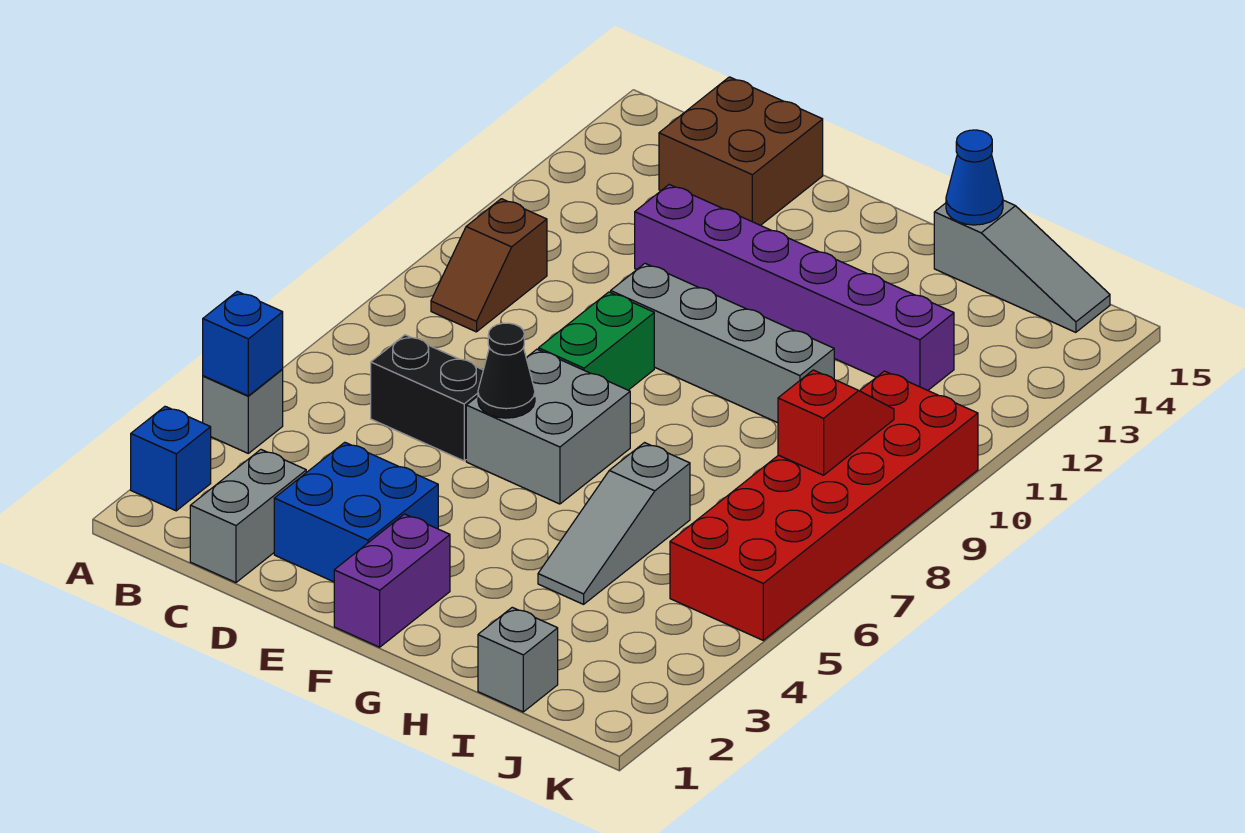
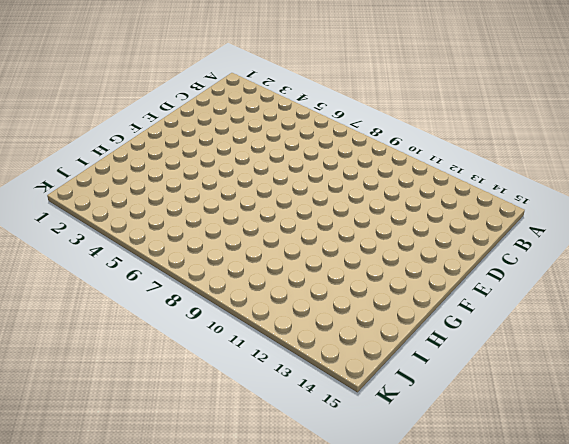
none -> blue 1x1 brick [131,406,211,511]
none -> grey 1x1 brick [203,370,283,453]
none -> brown 1x2 slope [431,199,547,332]

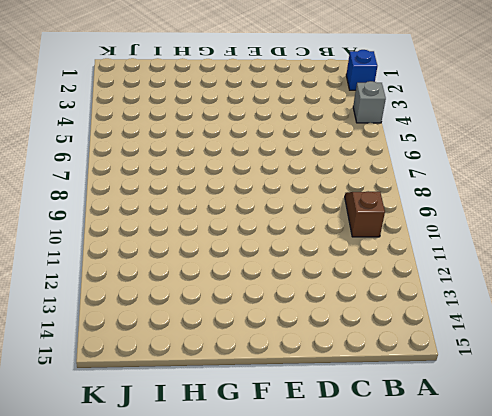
none -> grey 1x2 brick [190,450,306,583]
none -> black 1x2 brick [371,335,483,461]
none -> brown 2x2 brick [659,77,823,225]

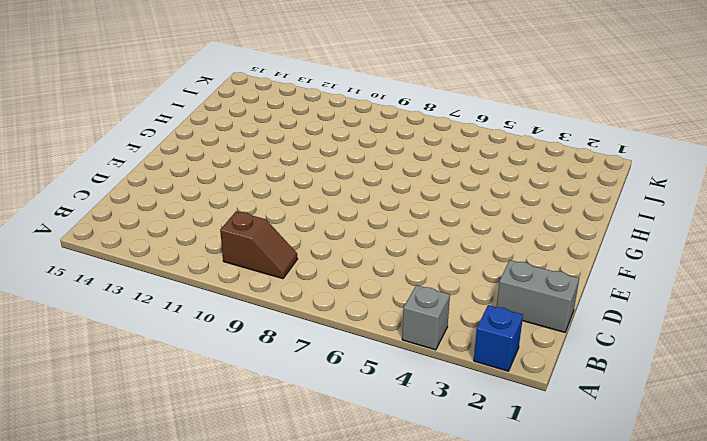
none -> black 1x2 brick [371,335,483,461]
none -> brown 2x2 brick [659,77,823,225]
none -> blue 2x2 brick [274,442,438,582]

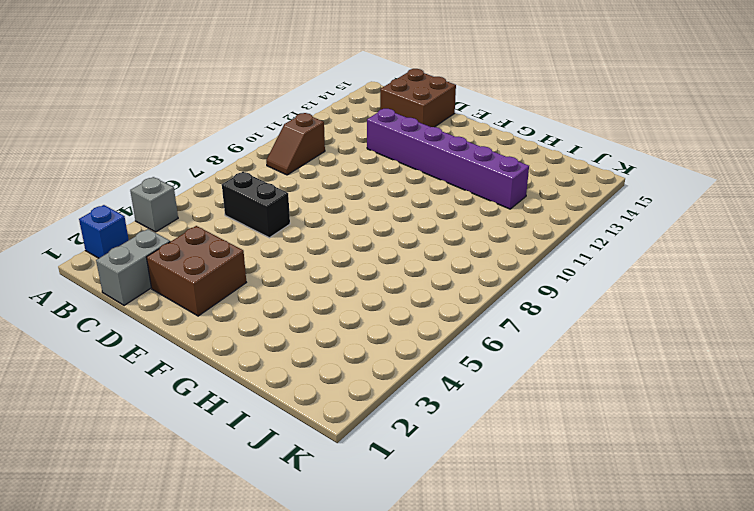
brown 2x2 brick [146,226,246,316] -> blue 2x2 brick [274,442,438,582]
none -> grey 2x2 brick [466,349,630,504]
none -> green 1x2 brick [539,292,654,390]
none -> grey 1x4 brick [611,263,834,423]

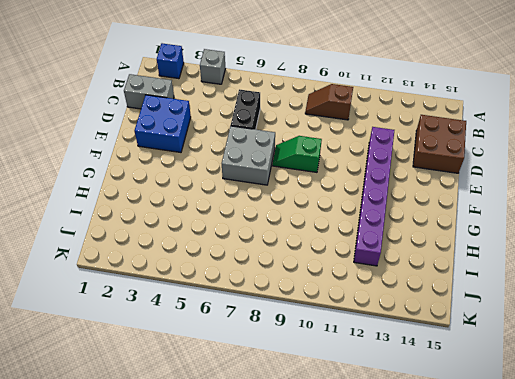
green 1x2 slope [272,136,322,172] -> green 1x2 brick [539,292,654,390]
none -> grey 1x4 brick [611,263,834,423]
none -> purple 1x2 brick [334,514,450,647]
none -> grey 1x3 slope [538,443,690,604]

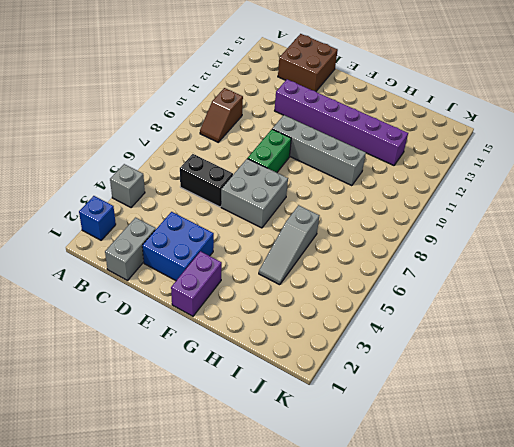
none -> grey 1x3 slope [934,200,1110,332]
none -> grey 1x1 brick [478,607,558,712]
none -> red 2x6 brick [670,371,978,640]

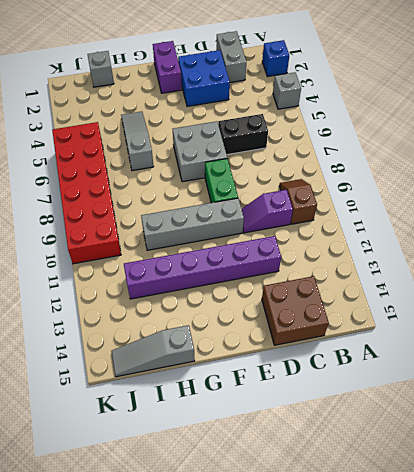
purple 1x2 slope [242,190,293,233] -> none
none -> blue 1x1 brick [203,291,283,396]
none -> black 1x1 cone [478,323,535,418]
none -> blue 1x1 cone [946,130,1003,225]

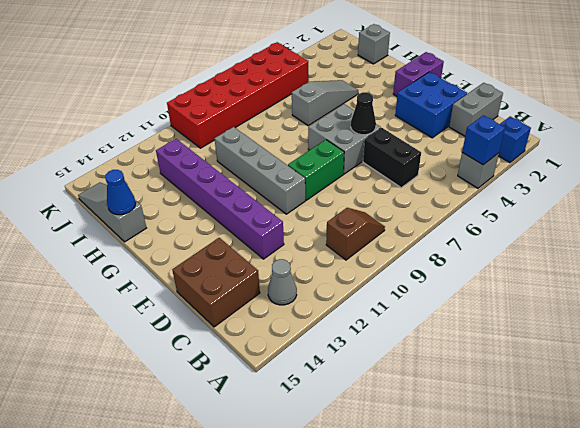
grey 1x1 cone [268,259,297,305] -> none
none -> red 1x2 slope [778,370,894,475]

